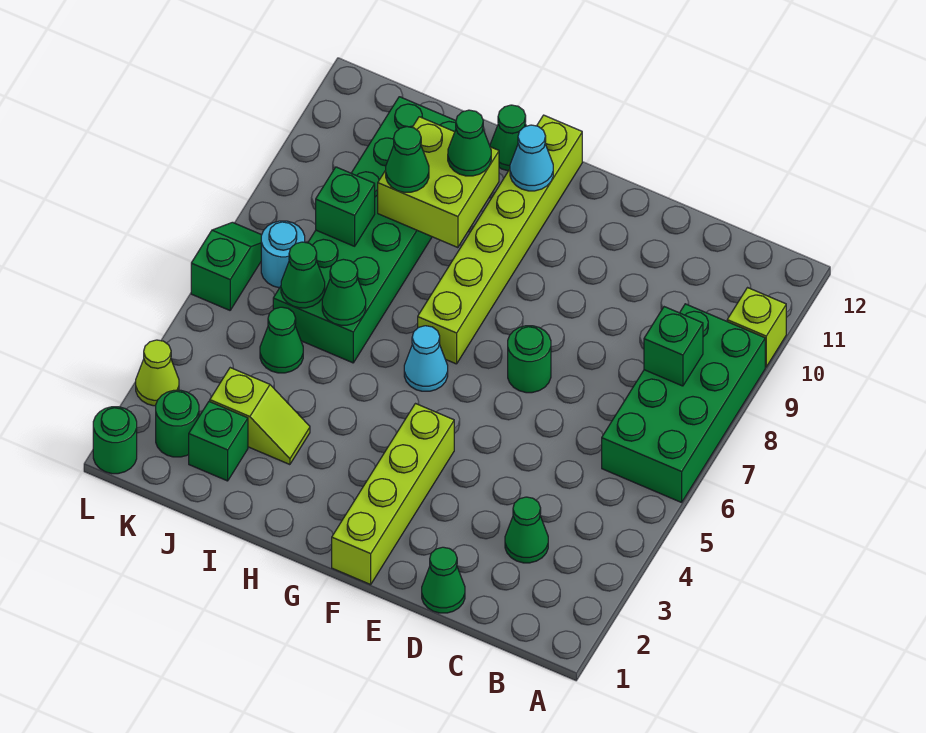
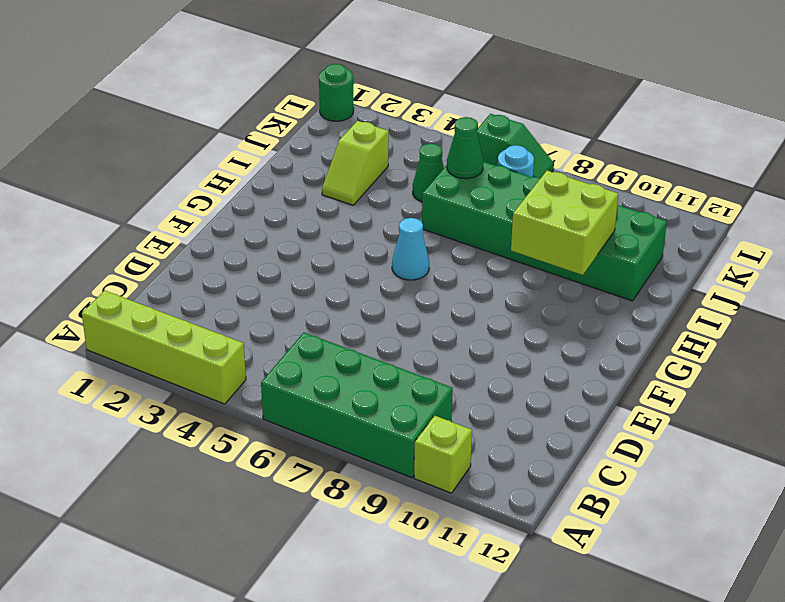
lime 1x4 brick [82,290,246,404] -> lime 1x4 brick moved to [332,404,454,585]
none -> green 1x1 cone [505,497,548,563]
none -> green 1x1 cone [422,547,465,613]
none -> green 1x1 round brick [508,326,551,393]

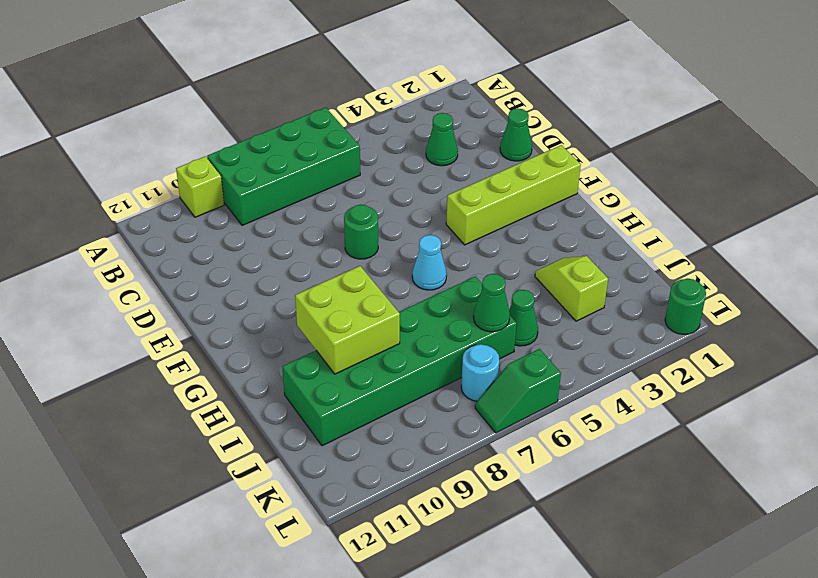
none -> lime 1x6 brick [418,115,582,364]
none -> green 1x1 cone [490,105,526,171]
none -> green 1x1 brick [189,401,248,481]

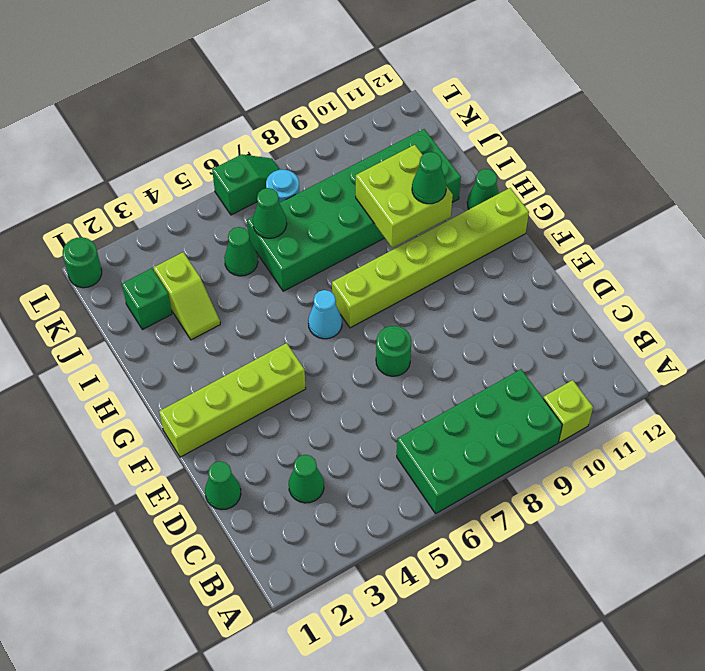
none -> green 1x1 round brick [156,390,199,457]
none -> lime 1x1 cone [136,340,179,406]
none -> green 1x1 brick [644,307,703,386]

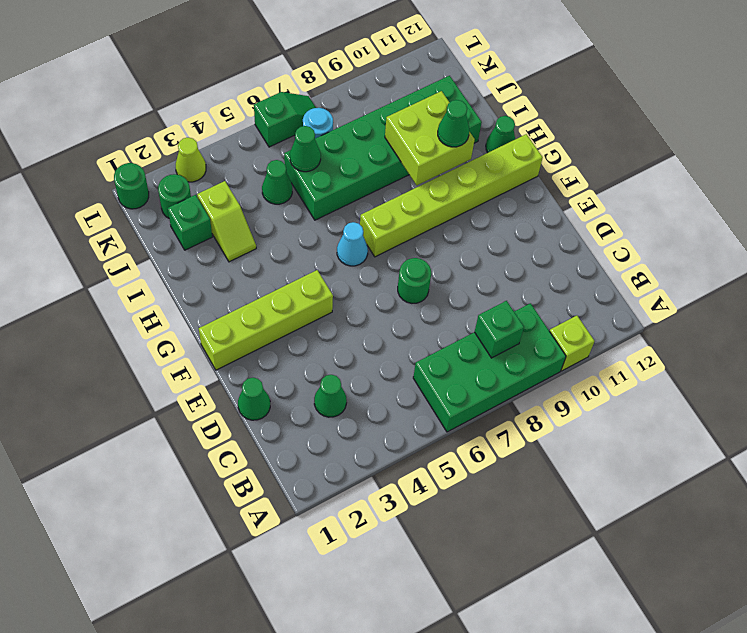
none -> cyan 1x1 cone [510,125,553,191]
none -> green 1x1 cone [322,259,366,325]
none -> green 1x1 brick [316,167,375,246]

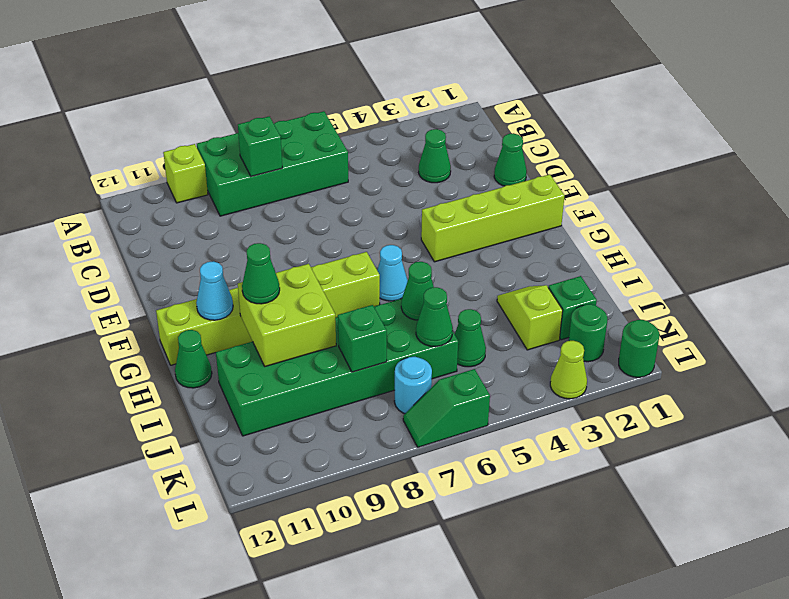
none -> green 1x1 round brick [508,326,551,393]
none -> green 1x1 cone [386,127,429,192]

